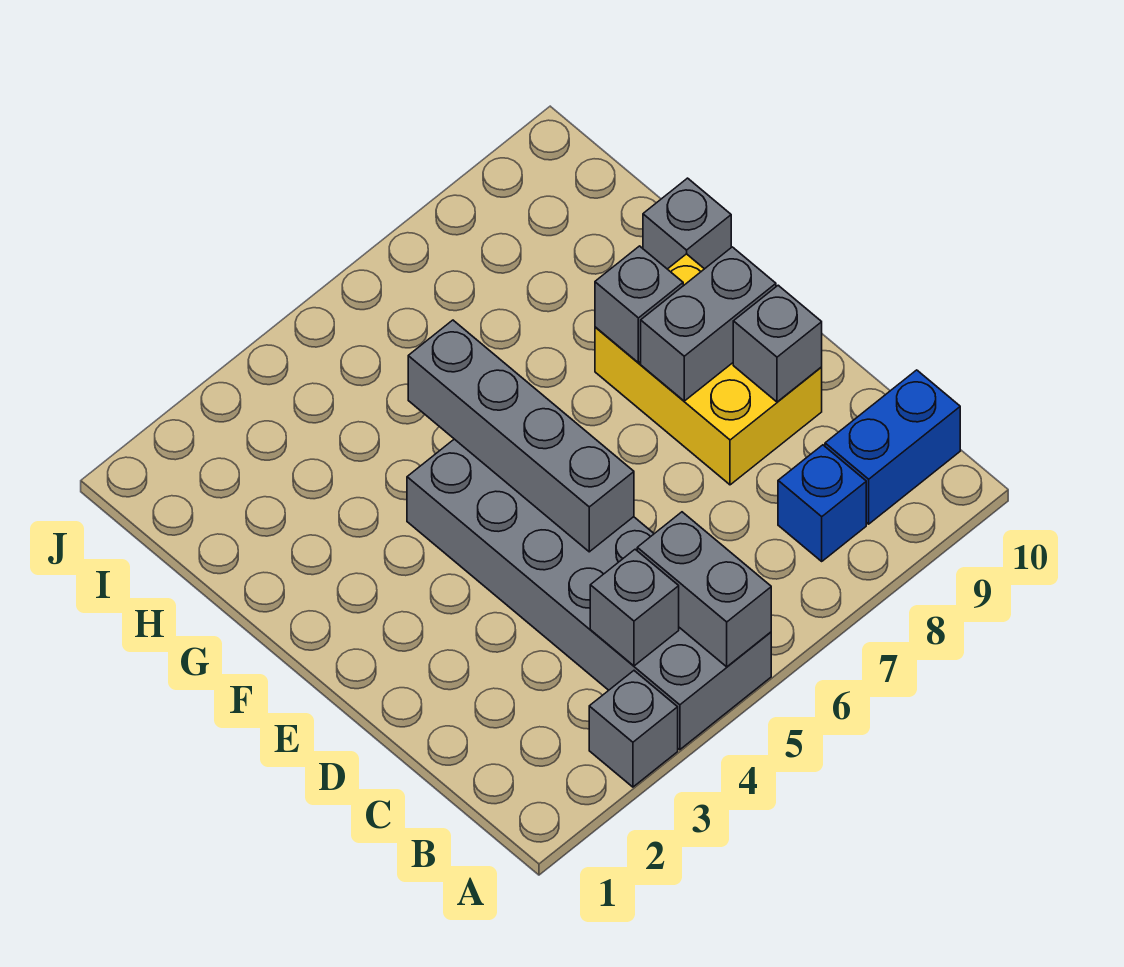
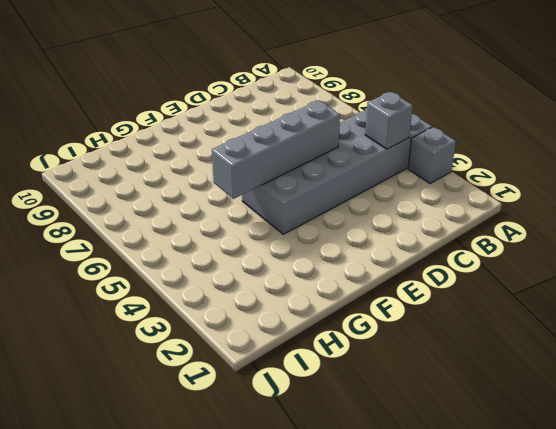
none -> blue 1x1 brick [778,445,866,561]
none -> blue 1x2 brick [825,370,960,524]
none -> yellow 2x3 brick [595,254,822,485]

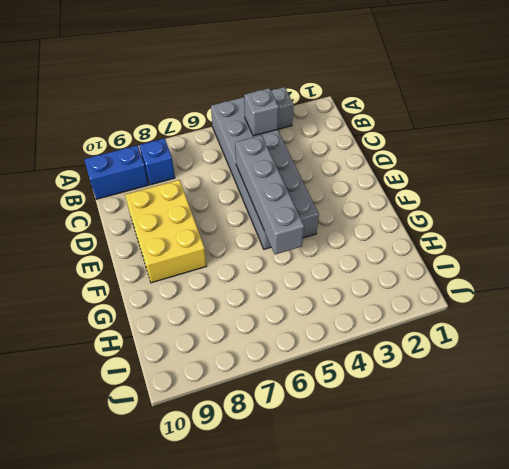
none -> grey 1x1 brick [643,178,731,269]
none -> grey 1x2 brick [637,512,771,667]
none -> grey 1x1 brick [733,285,822,402]

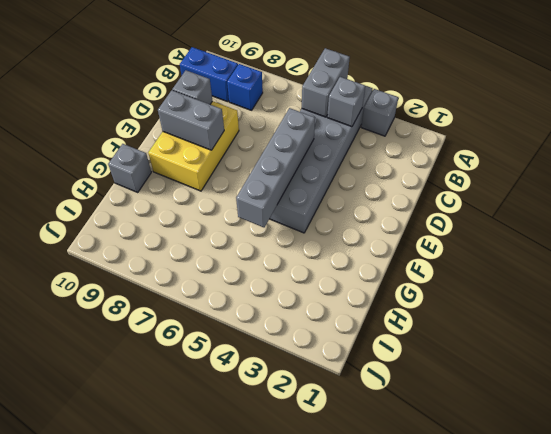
none -> grey 1x1 brick [595,246,683,363]

